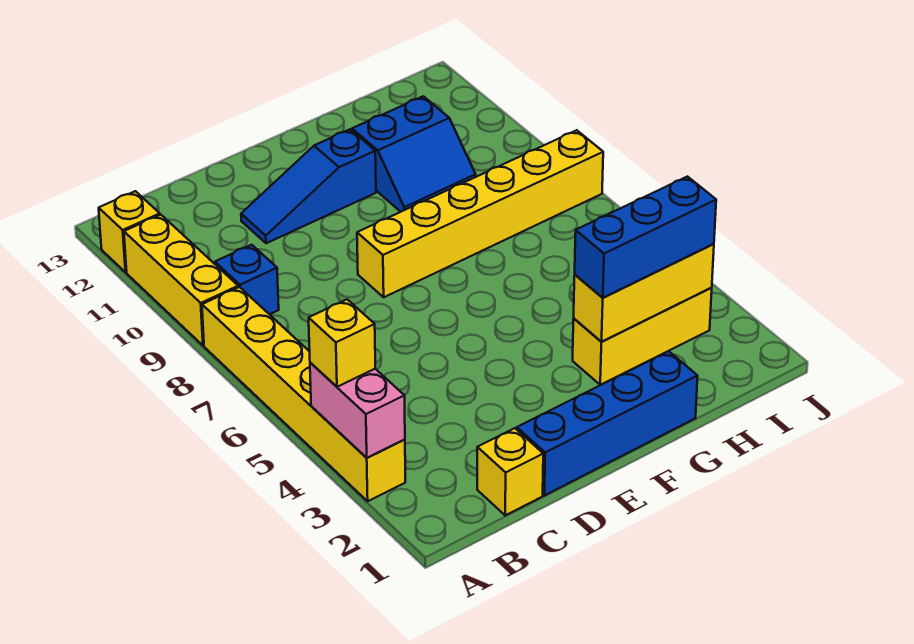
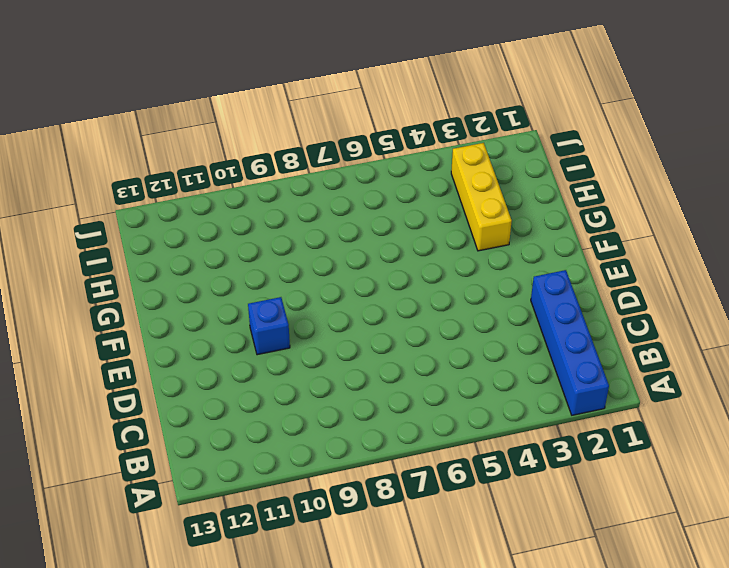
blue 1x4 brick [531,270,609,415] -> blue 1x4 brick moved to [517,351,698,495]
blue 1x1 brick [248,297,290,355] -> blue 1x1 brick moved to [215,245,279,314]
none -> yellow 1x6 brick [202,287,405,501]
none -> yellow 1x3 brick [124,215,238,345]
none -> yellow 1x1 brick [99,191,160,272]

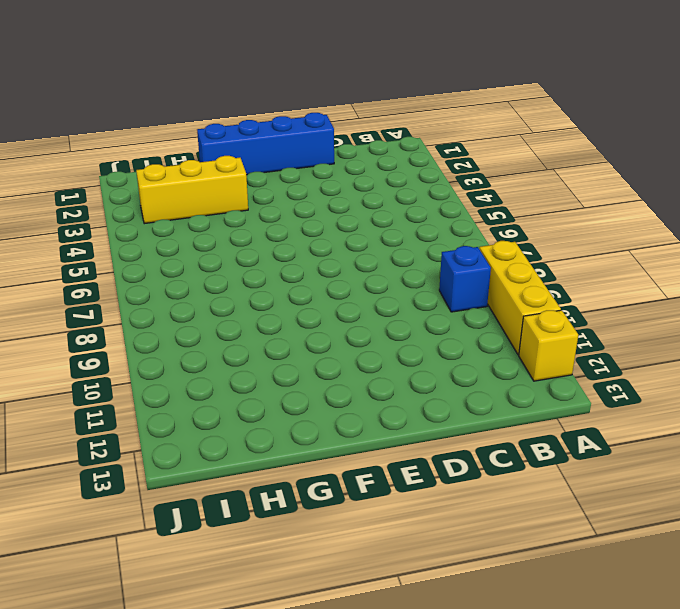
none -> yellow 1x6 brick [202,287,405,501]
none -> yellow 1x1 brick [477,428,543,515]
none -> blue 1x3 slope [241,129,376,243]

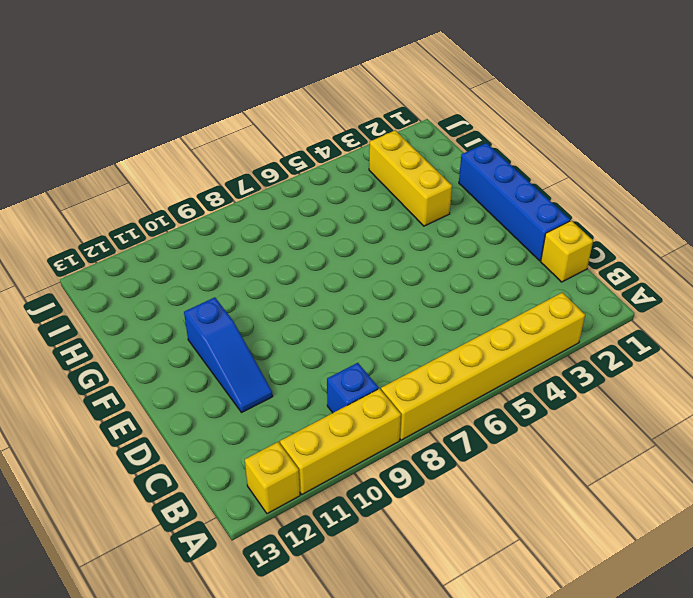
none -> yellow 1x6 brick [357,130,603,297]
none -> blue 2x2 slope [352,96,476,212]
none -> pink 1x2 brick [310,363,405,458]

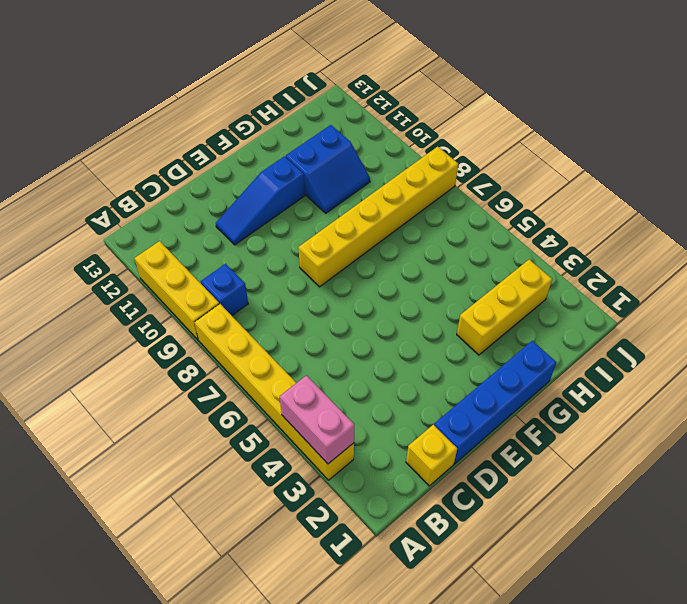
none -> yellow 1x1 brick [99,191,160,272]
none -> yellow 1x3 brick [574,244,714,342]
none -> yellow 1x1 brick [309,299,375,387]

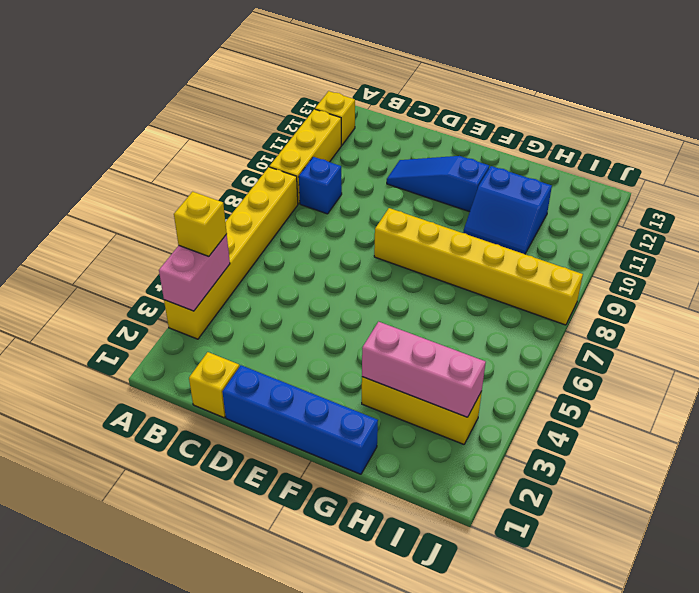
pink 1x3 brick [362,321,486,417] -> yellow 1x3 brick [574,244,714,342]
none -> blue 1x3 brick [575,177,716,298]

